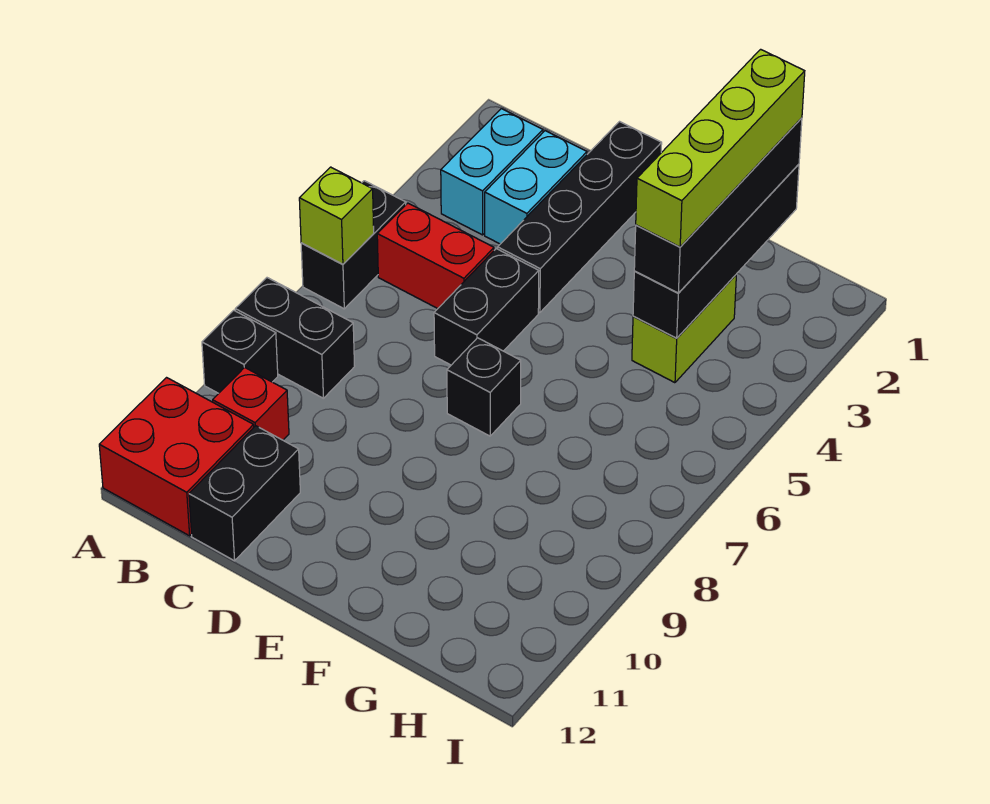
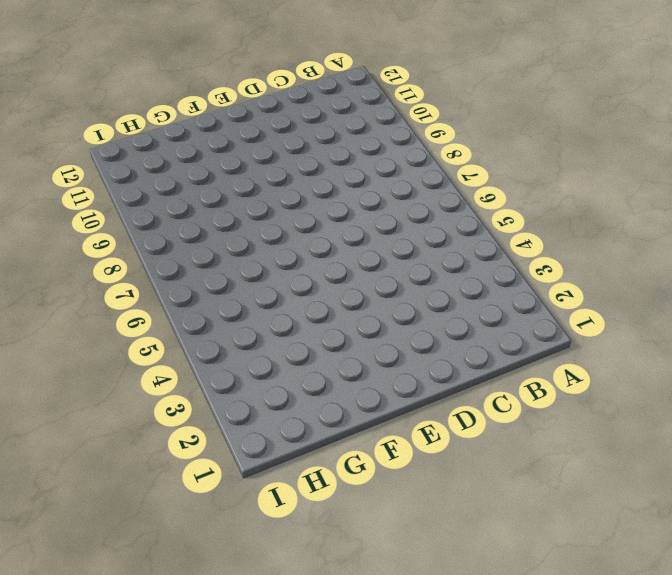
none -> black 1x2 brick [301,181,406,309]
none -> black 1x2 brick [235,278,355,398]
none -> black 1x1 brick [202,310,278,393]

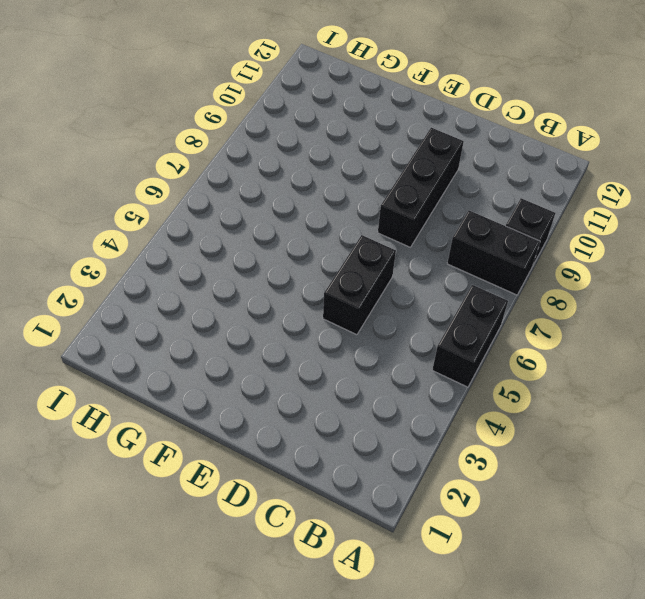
black 1x3 brick [378,128,464,247] -> none
none -> red 2x2 brick [99,378,254,536]
none -> cyan 1x2 brick [441,109,543,235]
none -> red 1x2 brick [377,203,494,309]

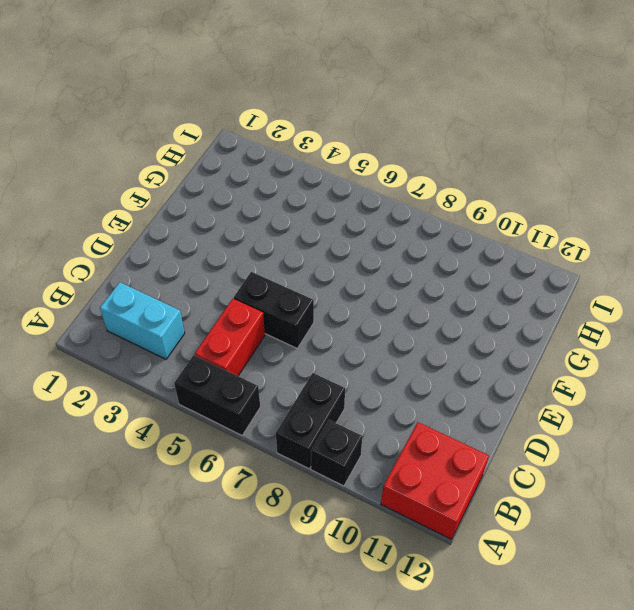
none -> red 1x1 brick [213,367,289,440]
none -> cyan 1x2 brick [485,131,587,244]
none -> black 1x2 brick [189,426,300,561]

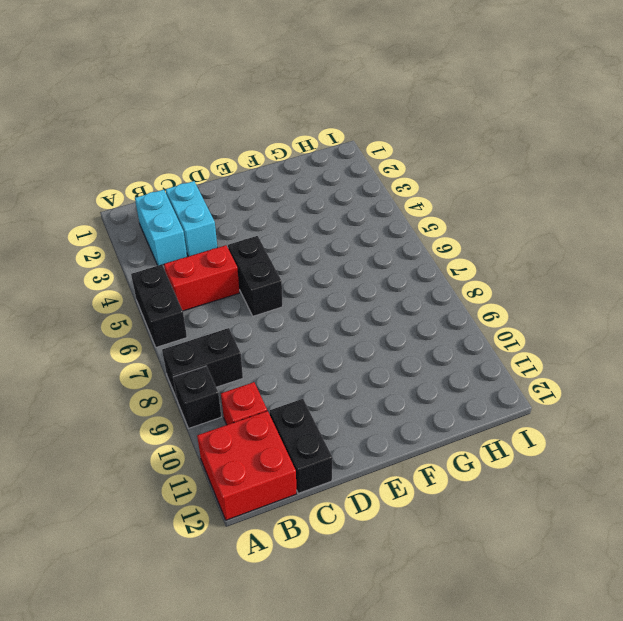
none -> black 1x4 brick [498,122,662,313]
none -> black 1x1 brick [447,338,521,436]
none -> lime 1x2 brick [632,275,736,383]

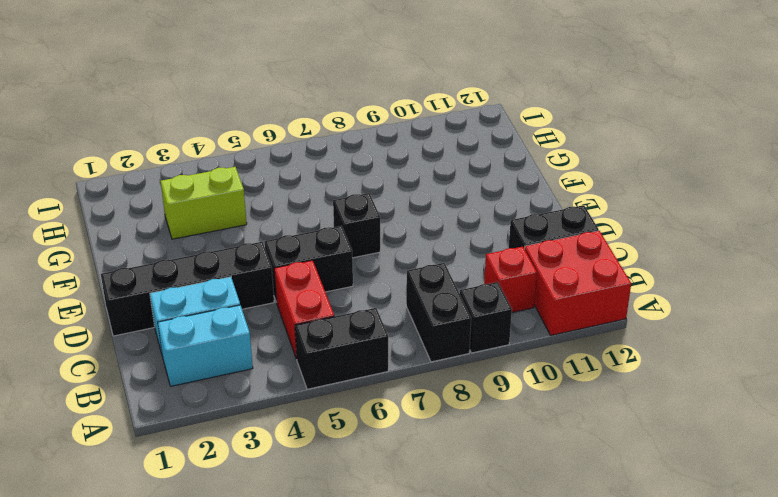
none -> lime 1x1 brick [299,167,374,264]
none -> black 1x4 brick [633,164,799,338]
none -> black 1x4 brick [634,118,802,293]

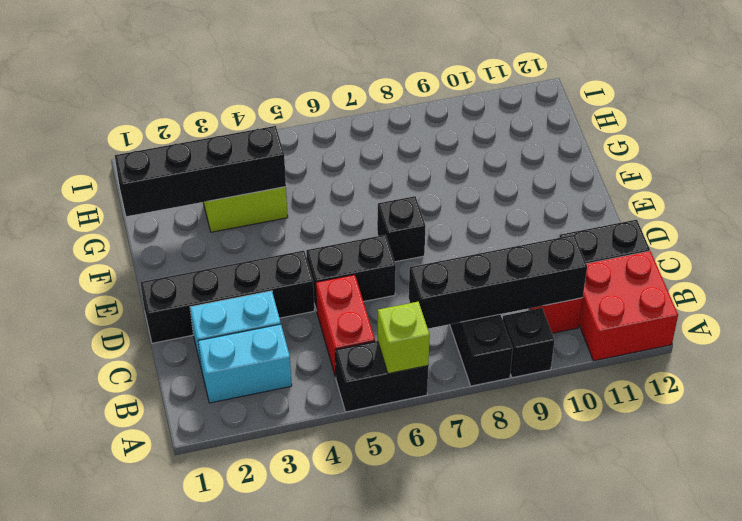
black 1x4 brick [409,235,587,329] -> black 1x4 brick moved to [634,118,802,293]
none -> lime 1x4 brick [636,49,805,247]

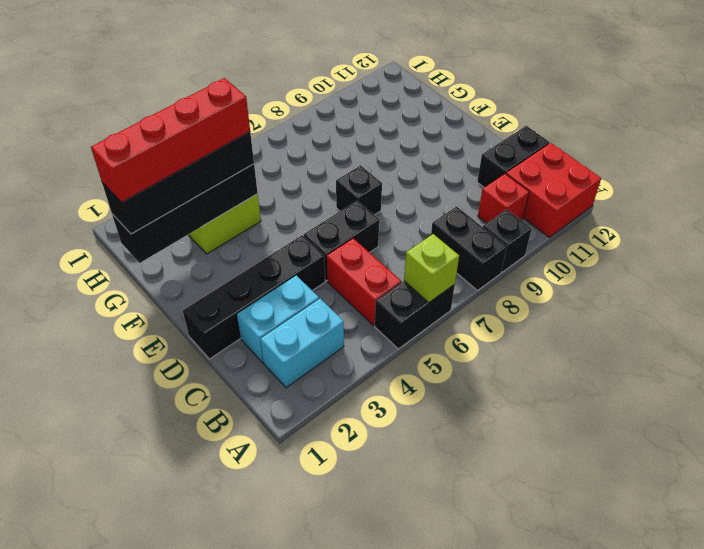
red 1x4 brick [91,78,250,202] -> lime 1x4 brick [636,49,805,247]

